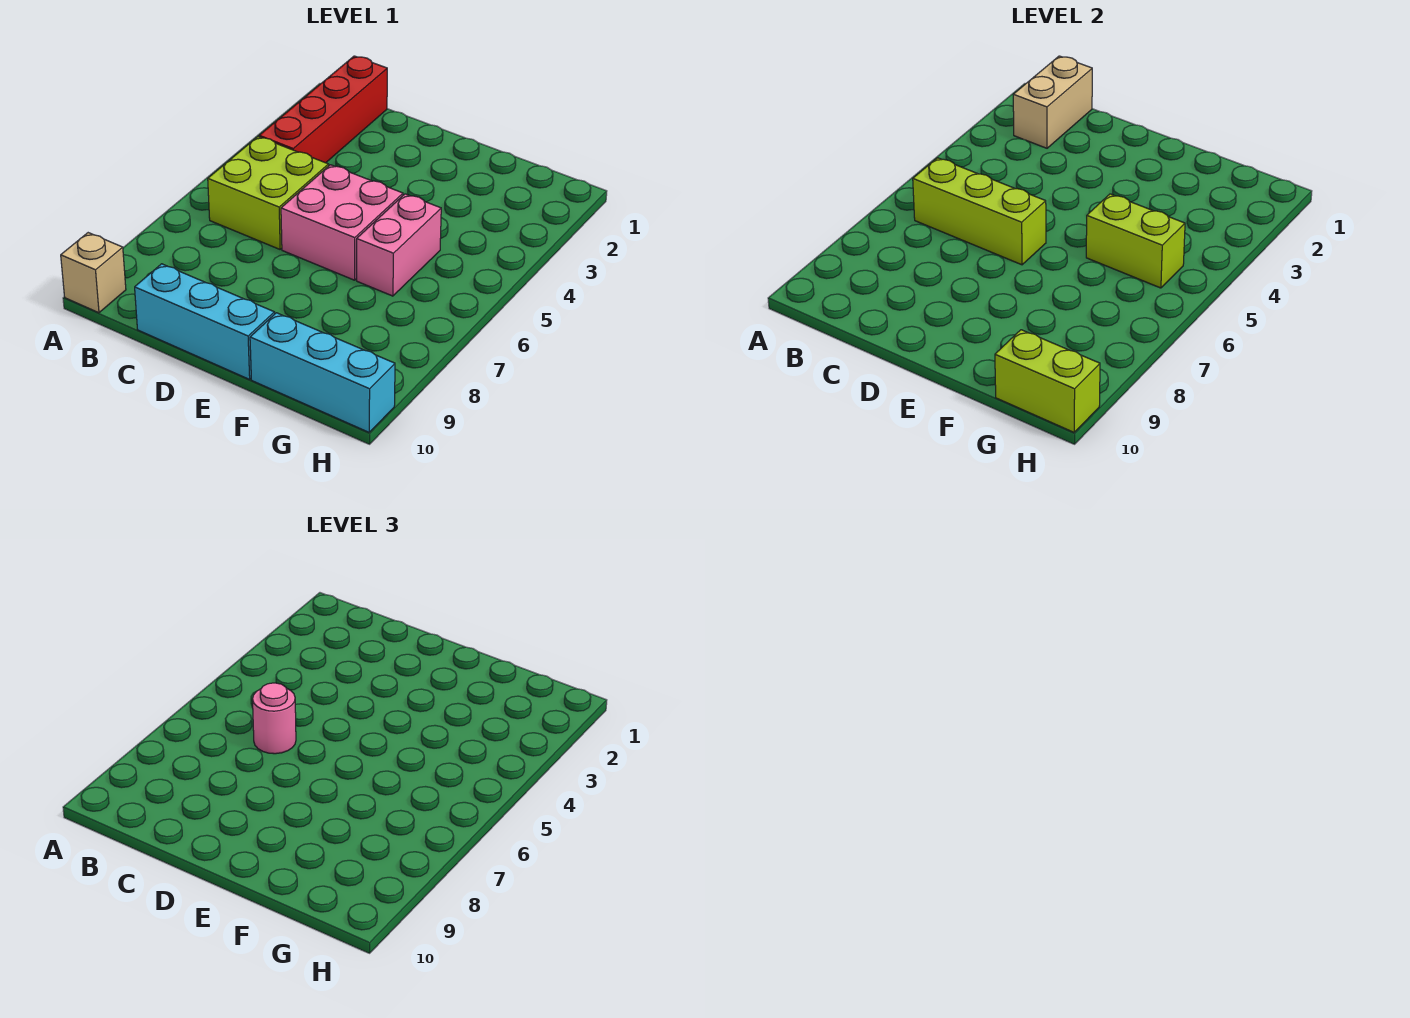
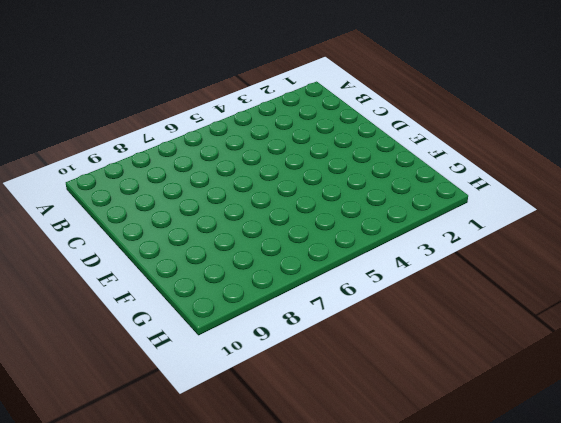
none -> tan 1x1 brick [61,233,126,313]
none -> red 1x4 brick [259,56,387,163]
none -> lime 2x2 brick [208,137,329,249]

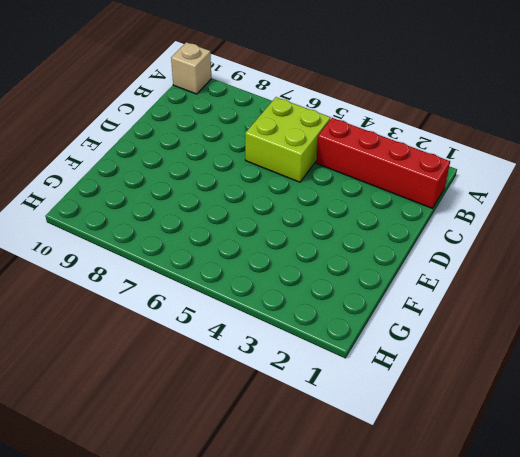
none -> cyan 1x3 brick [135,264,275,379]
none -> pink 2x2 brick [281,165,403,280]
none -> pink 1x2 brick [357,194,441,296]

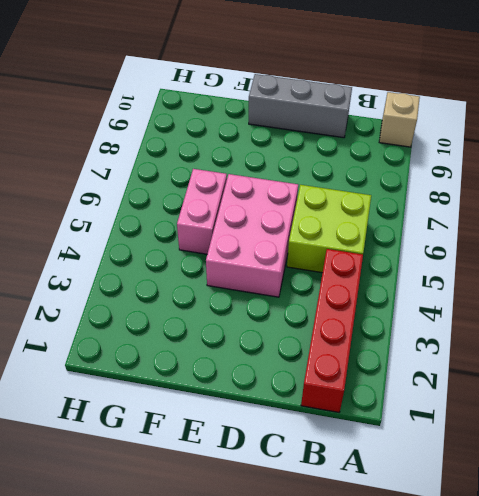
grey 1x3 brick [249,74,352,138] -> cyan 1x3 brick [135,264,275,379]
pink 2x3 brick [206,174,298,297] -> pink 2x2 brick [281,165,403,280]
none -> cyan 1x3 brick [250,313,395,432]
none -> tan 1x2 brick [1013,56,1092,148]
none -> lime 1x3 brick [913,158,1046,265]

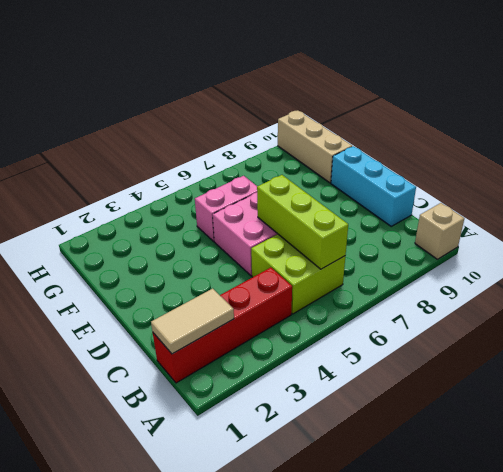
tan 1x2 tile [151,288,234,354] -> tan 1x2 brick [1013,56,1092,148]
tan 1x3 brick [278,110,352,183] -> cyan 1x3 brick [250,313,395,432]
none -> lime 1x2 brick [1086,194,1185,288]
none -> lime 1x2 brick [995,330,1100,432]
none -> pink 1x1 round brick [253,683,296,754]

